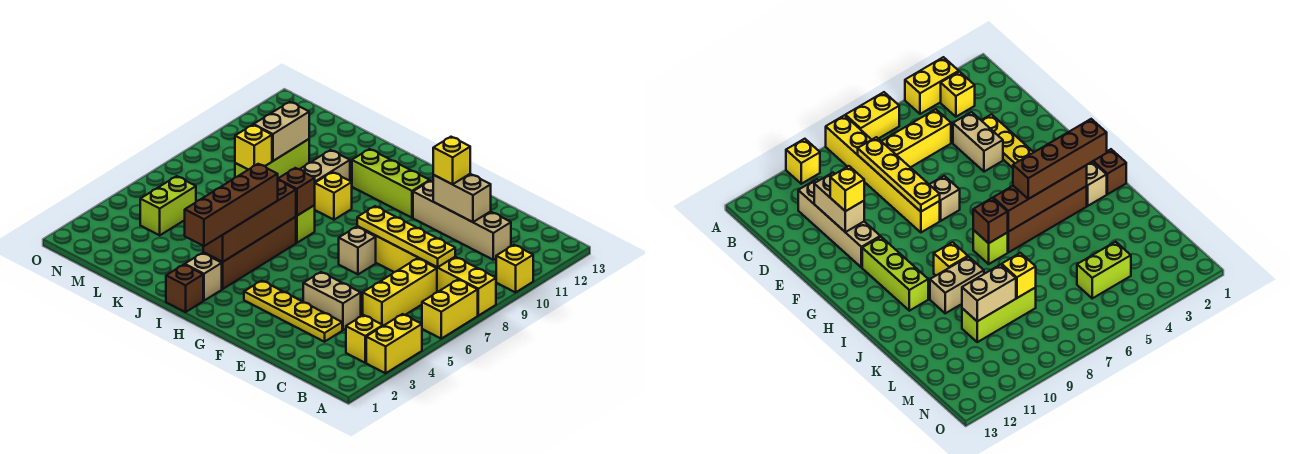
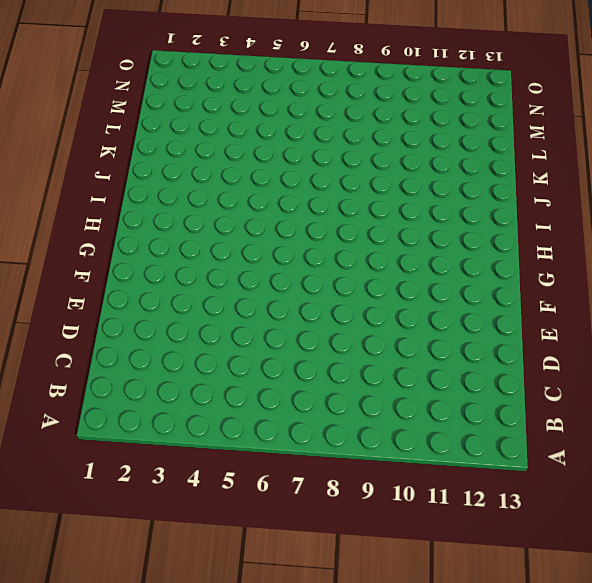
none -> yellow 1x2 brick [366,314,422,373]
none -> yellow 1x2 brick [422,279,478,339]
none -> yellow 1x6 brick [357,226,496,316]

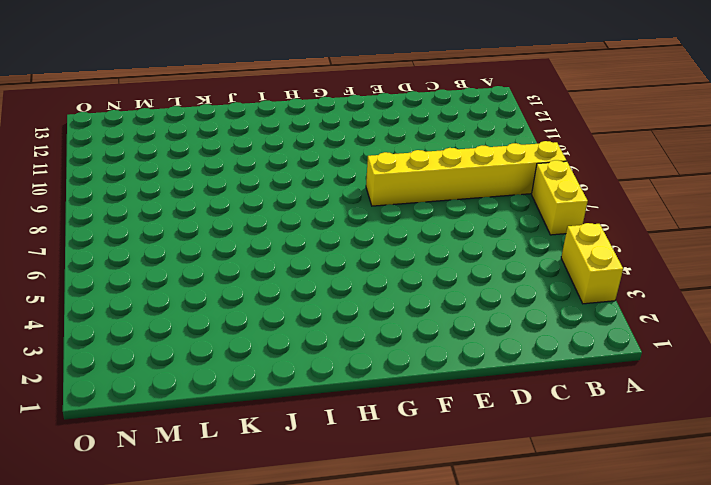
none -> yellow 1x1 brick [496,245,533,292]
none -> yellow 1x1 brick [346,315,383,363]
none -> yellow 1x3 brick [363,258,437,326]

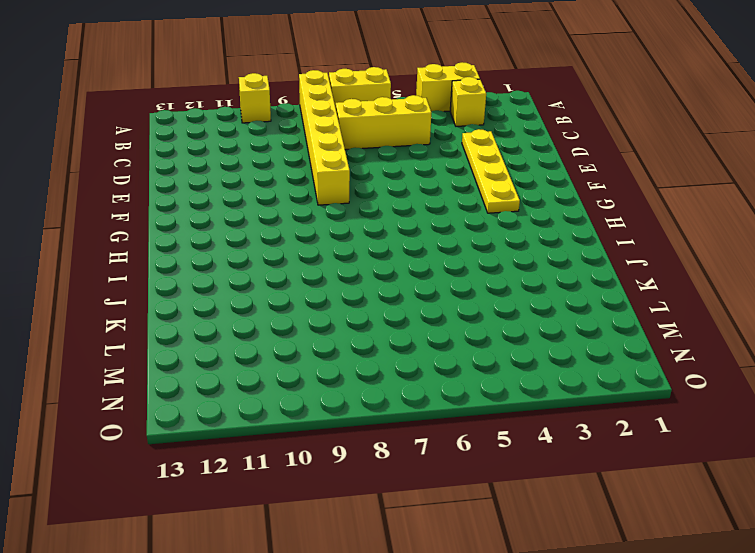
none -> tan 1x4 brick [413,181,511,260]
none -> tan 1x2 brick [303,272,361,330]
none -> tan 1x1 brick [339,227,376,274]

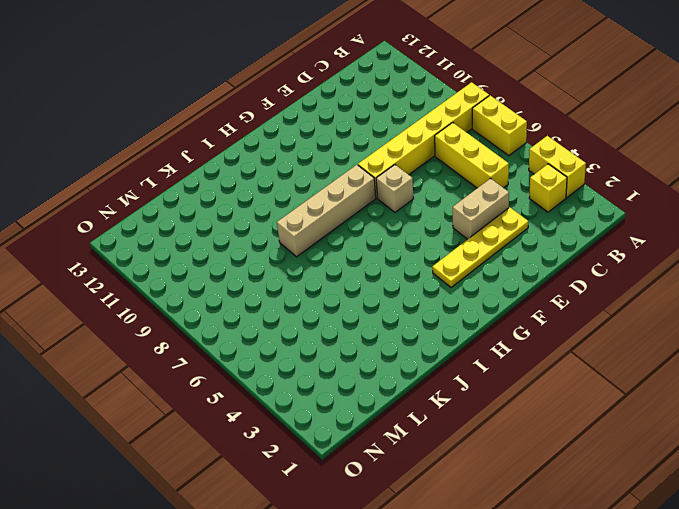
tan 1x4 brick [277,165,376,257] -> tan 1x4 brick moved to [413,181,511,260]
none -> yellow 1x1 brick [496,245,533,292]
none -> lime 1x3 brick [352,149,430,218]
none -> brown 1x1 brick [166,265,203,312]

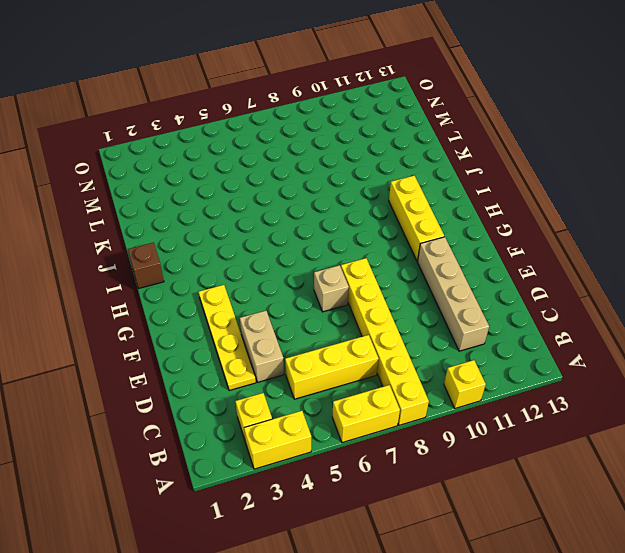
yellow 1x3 brick [389,176,444,261] -> lime 1x3 brick [352,149,430,218]
none -> tan 1x1 brick [185,253,222,301]
none -> brown 1x4 brick [203,217,296,289]
none -> lime 1x1 brick [296,205,315,243]

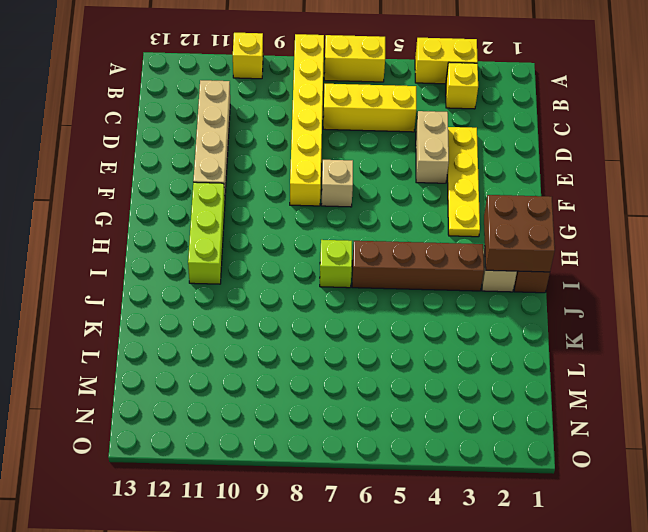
brown 2x2 brick [484,195,555,272] -> none
none -> yellow 1x1 brick [315,172,352,220]
none -> tan 1x2 brick [300,150,350,182]
none -> lime 1x3 brick [235,139,309,178]

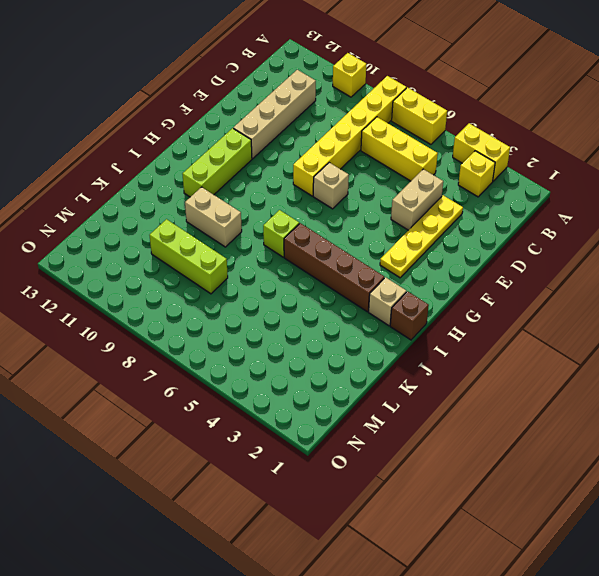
none -> yellow 1x1 brick [315,172,352,220]
none -> lime 1x2 brick [140,176,196,235]
none -> yellow 1x4 plate [357,206,455,267]

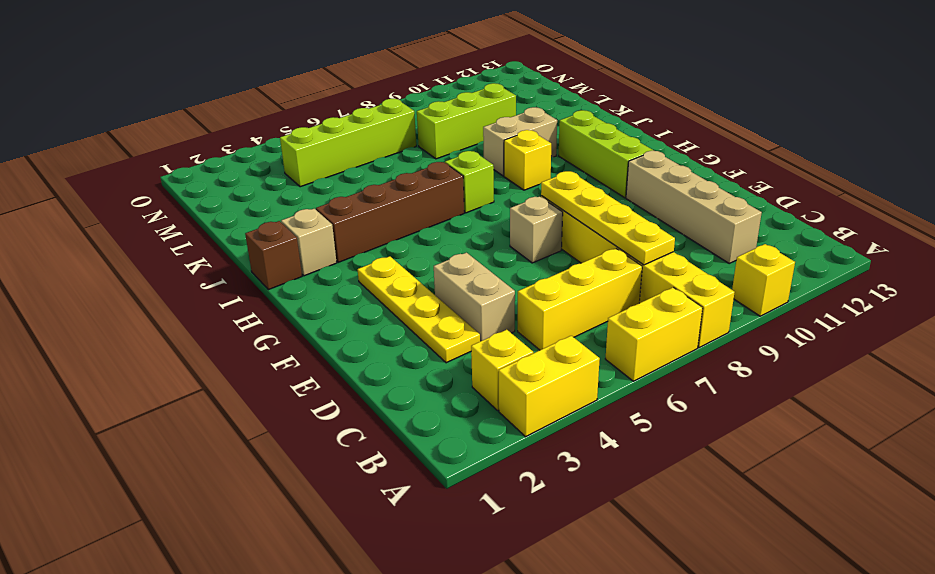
lime 1x4 brick [280,99,416,187] -> lime 1x2 brick [140,176,196,235]
none -> tan 1x2 brick [433,174,491,222]
none -> brown 1x4 brick [203,180,296,262]
none -> brown 1x1 brick [278,168,315,216]

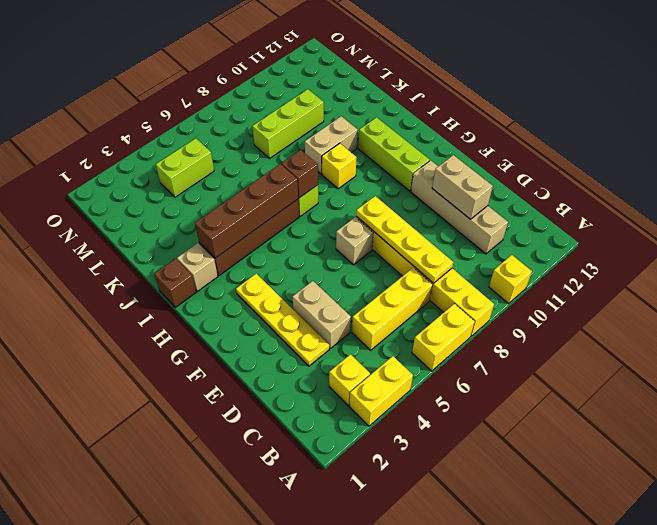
none -> yellow 1x1 brick [235,125,272,170]
none -> tan 1x2 brick [254,102,309,161]
none -> yellow 1x1 brick [433,137,470,184]

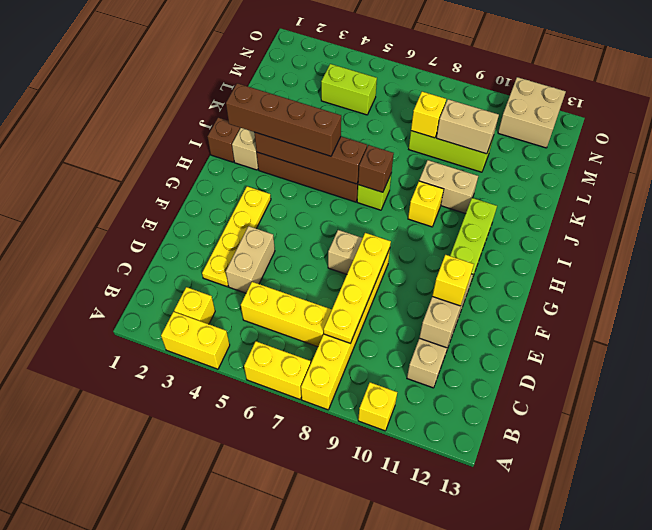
tan 2x2 brick [498,77,566,148] -> none

